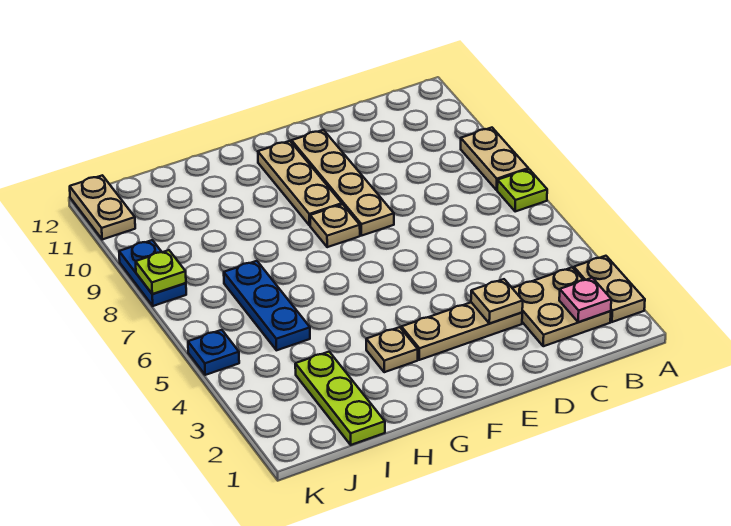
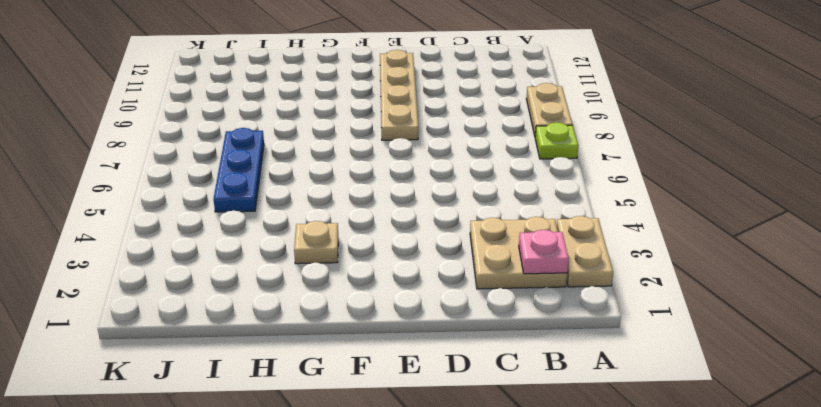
none -> tan 1x3 plate [401,302,522,360]
none -> tan 1x1 plate [310,204,360,247]
none -> tan 1x3 plate [258,141,342,225]

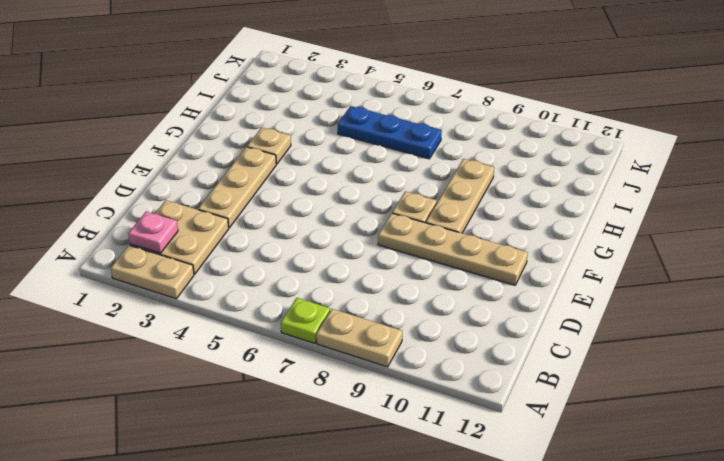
tan 1x3 plate [426,159,494,233] -> tan 1x3 plate turned to [258,141,342,225]
none -> lime 1x3 plate [295,352,385,445]
none -> blue 1x1 plate [188,330,239,375]
none -> blue 1x2 plate [119,240,186,306]

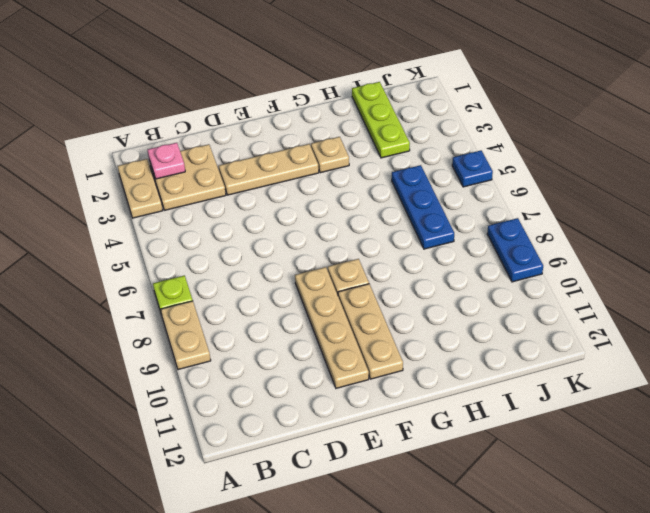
none -> tan 1x2 plate [70,175,135,240]
none -> tan 1x1 plate [471,279,523,324]
none -> lime 1x1 plate [136,250,186,294]

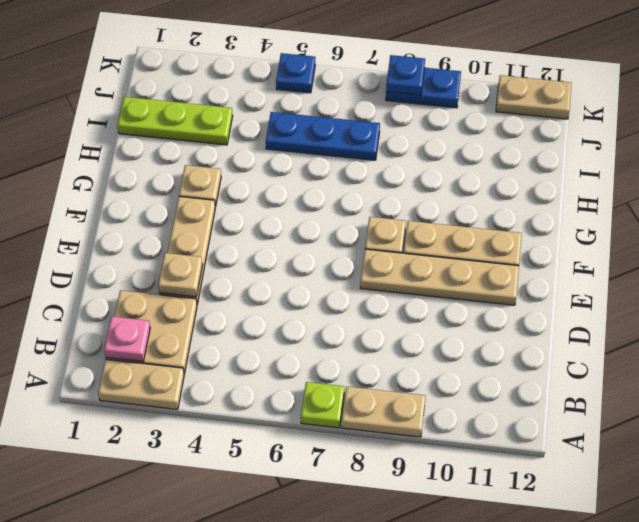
blue 1x1 plate [386,55,425,95] -> lime 1x1 plate [136,250,186,294]

